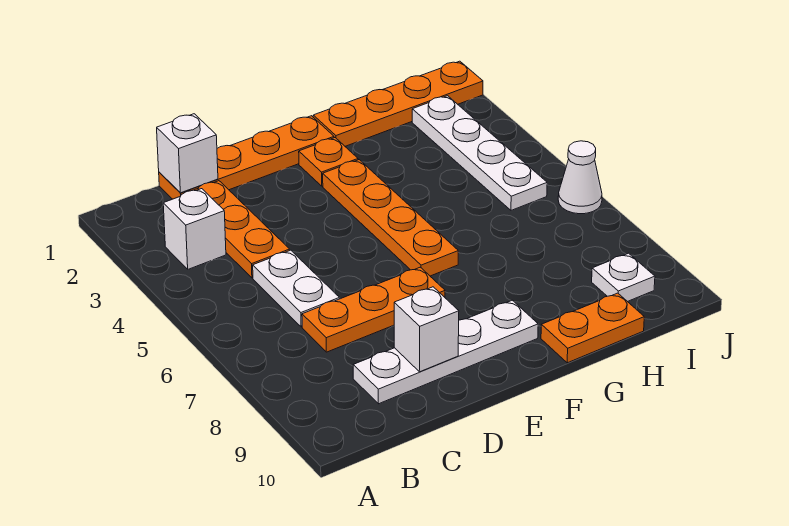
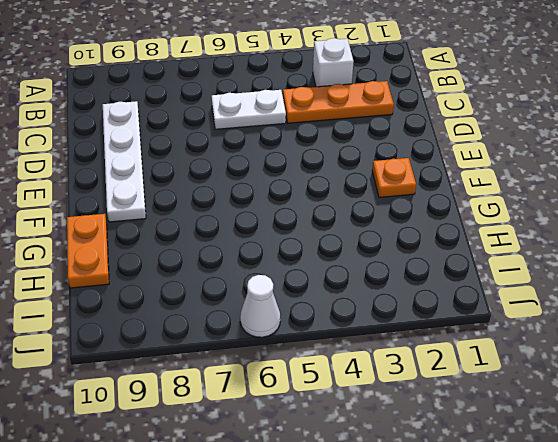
none -> orange 1x4 plate [159,116,334,199]
none -> orange 1x3 plate [302,267,445,352]
none -> orange 1x4 plate [323,160,458,276]

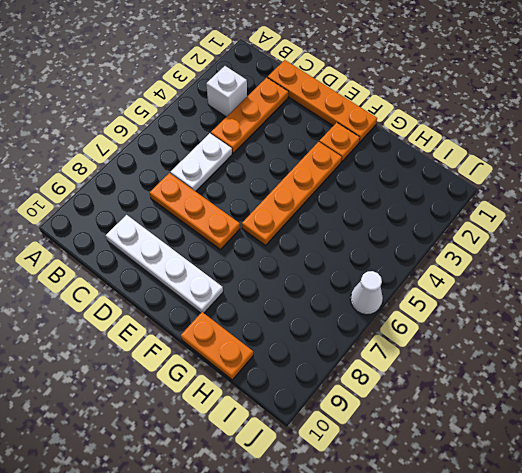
none -> orange 1x4 plate [313,61,483,146]
none -> white 1x4 plate [412,96,547,210]
none -> white 1x1 plate [592,253,655,302]

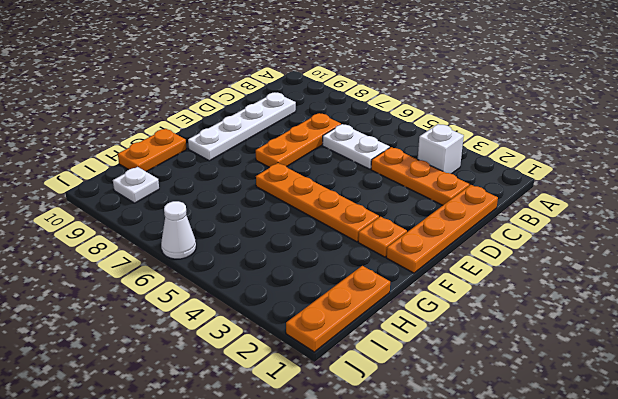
orange 1x3 plate [286,266,390,352] -> orange 1x4 plate [313,61,483,146]
none -> white 1x4 plate [412,96,547,210]
none -> white 1x1 brick [157,114,218,193]
none -> white 1x1 brick [394,287,459,372]

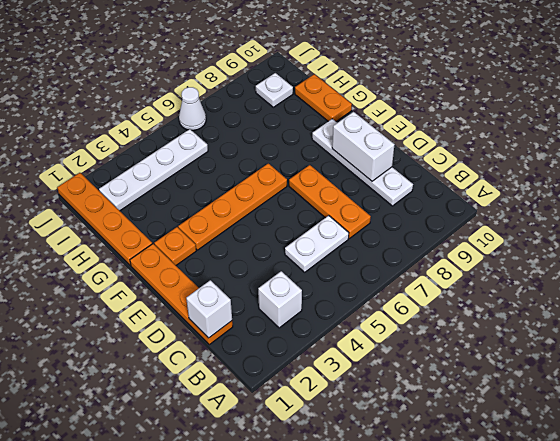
white 1x2 brick [332,112,395,181] -> white 1x1 brick [394,287,459,372]
none -> orange 1x3 plate [194,181,290,278]

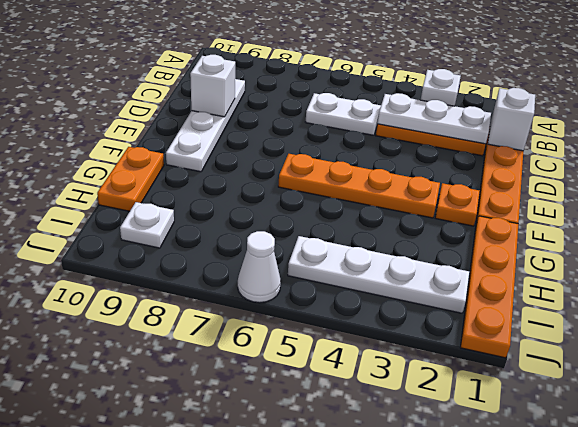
white 1x3 plate [378,93,491,144] -> none
none -> orange 1x3 plate [302,267,445,352]

